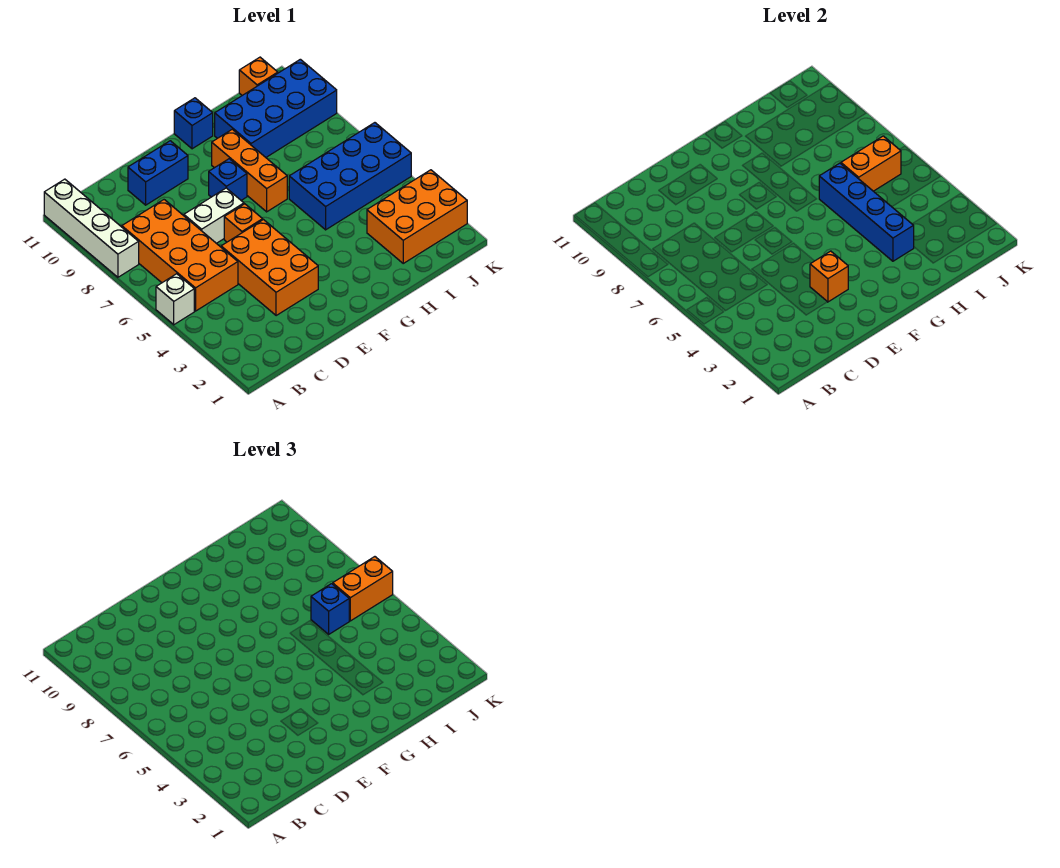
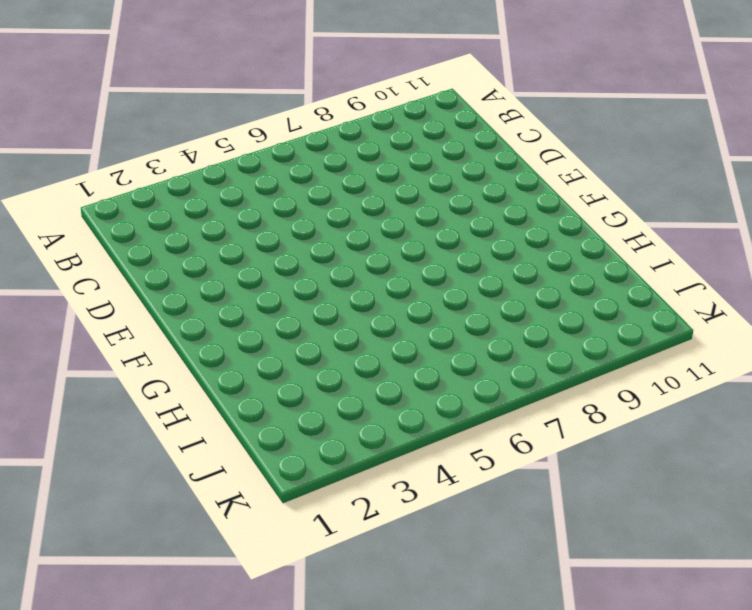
none -> white 1x1 brick [156,274,194,325]
none -> white 1x4 brick [44,179,139,277]
none -> orange 2x4 brick [122,200,238,311]

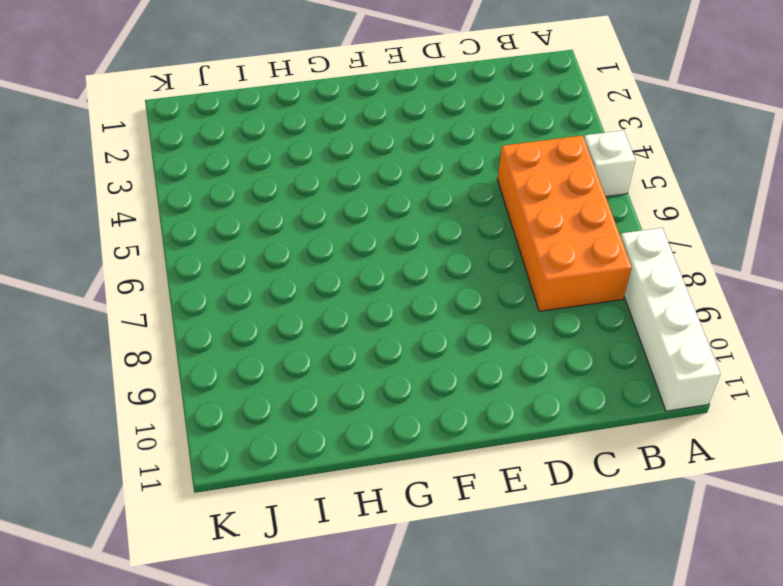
none -> orange 2x3 brick [221,220,318,316]
none -> white 1x2 brick [184,188,244,243]
none -> blue 1x2 brick [128,141,188,205]

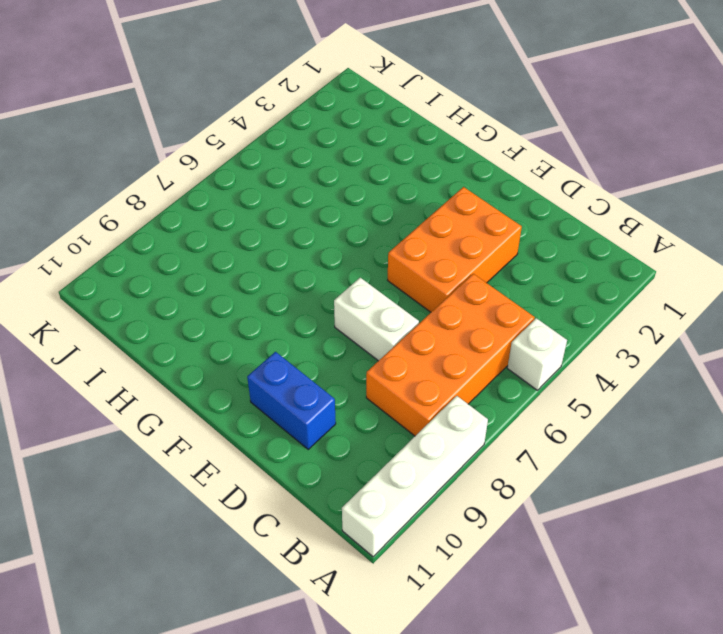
none -> orange 1x1 brick [224,204,263,242]
none -> blue 1x1 brick [209,159,247,200]
none -> orange 1x3 brick [212,129,287,212]

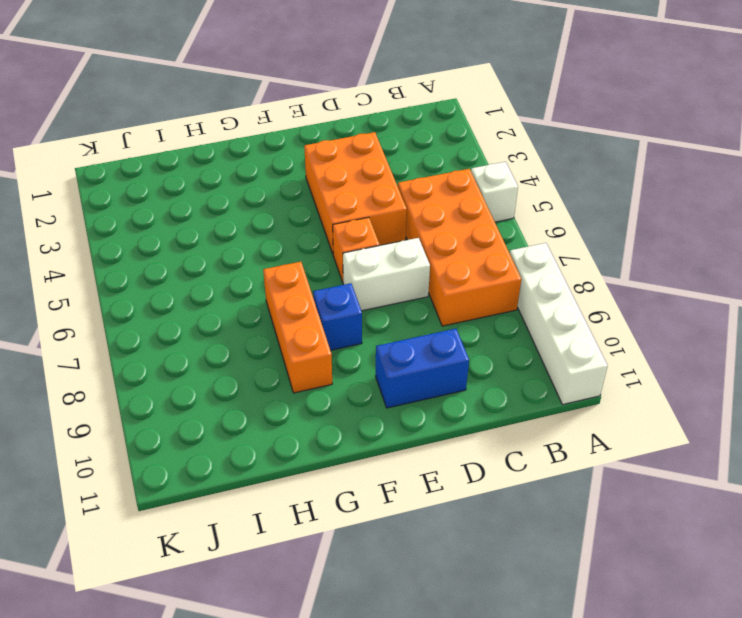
none -> blue 1x1 brick [174,98,213,149]
none -> blue 2x4 brick [289,123,411,230]
none -> blue 2x4 brick [215,59,337,157]

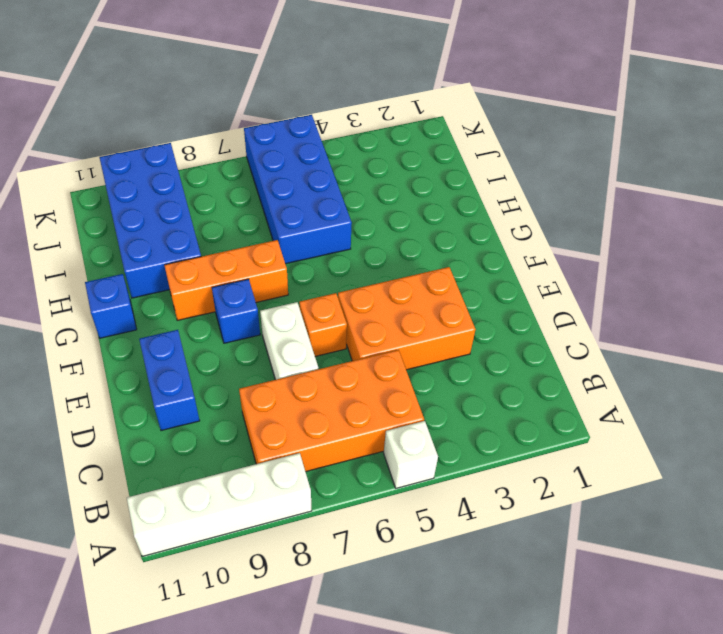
none -> orange 2x3 brick [367,170,467,263]
none -> orange 1x1 brick [239,57,278,95]
none -> orange 1x1 brick [810,251,848,302]

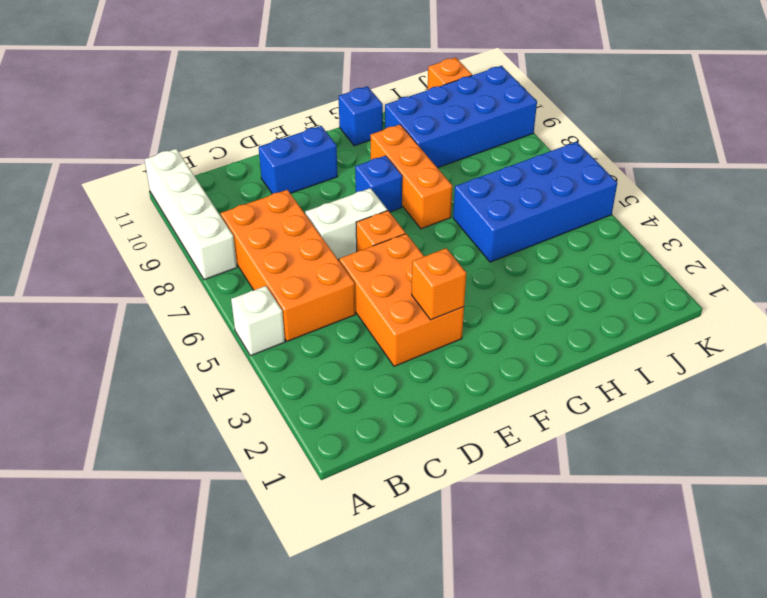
none -> orange 2x3 brick [367,170,467,263]
none -> blue 1x4 brick [819,163,914,261]
none -> orange 1x2 brick [841,136,901,191]

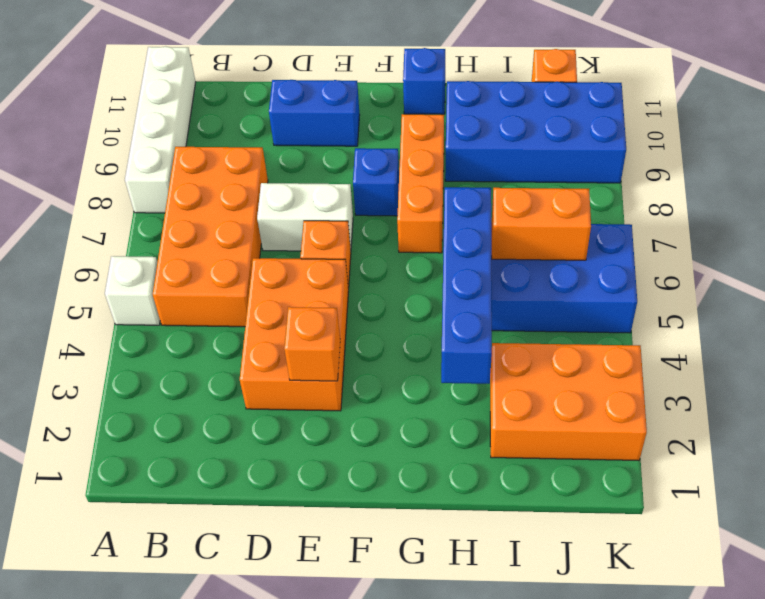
none -> blue 1x1 brick [311,584,349,634]
none -> orange 1x2 brick [333,557,393,621]

